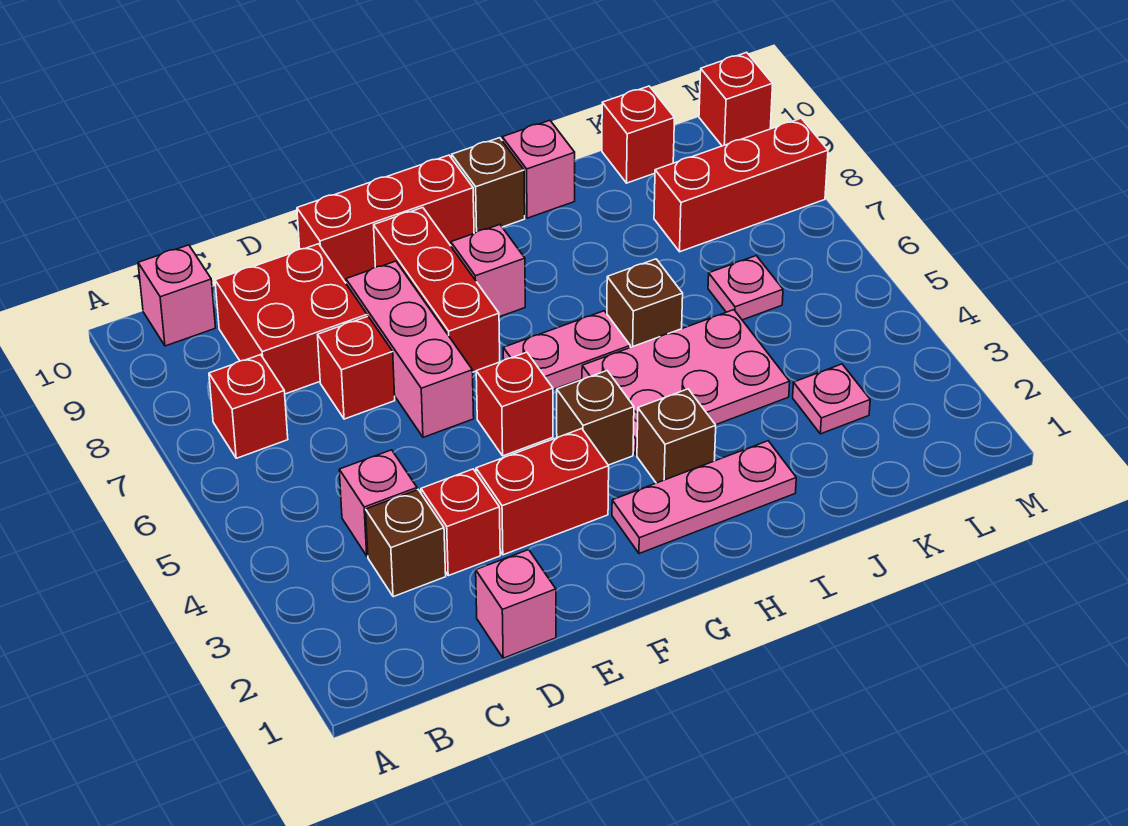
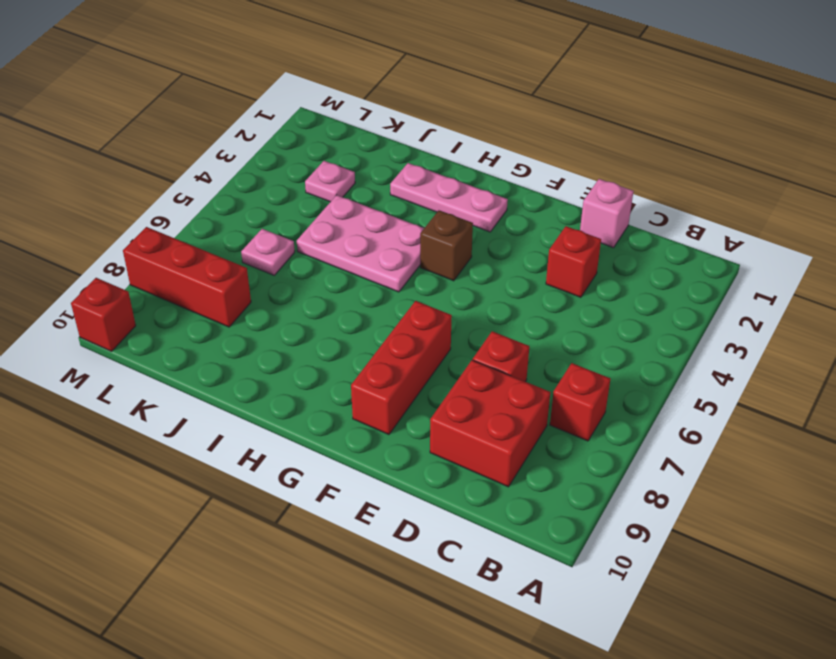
none -> pink 1x1 brick [138,245,215,346]
none -> brown 1x1 brick [366,490,446,597]
none -> pink 1x1 brick [339,450,417,556]

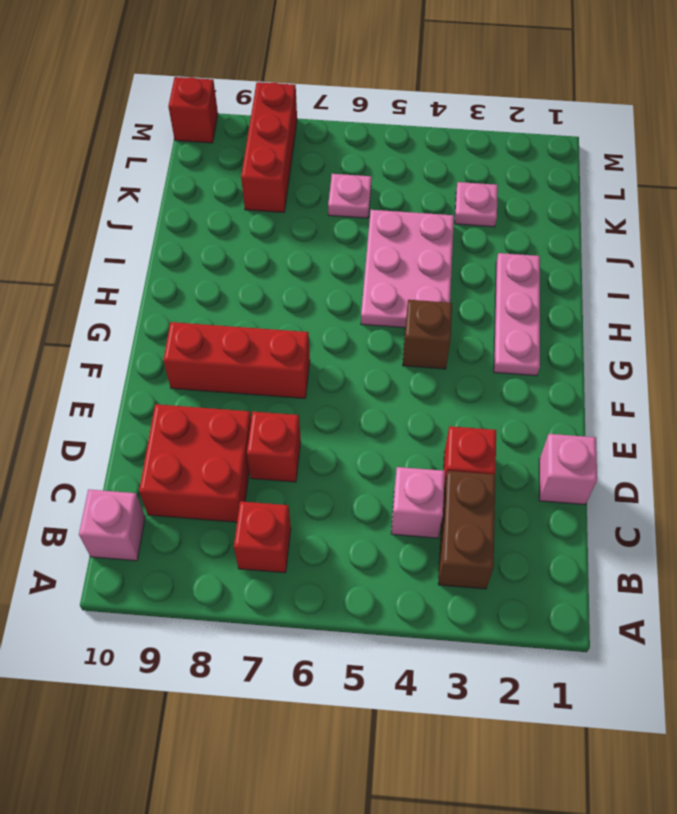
brown 1x2 brick [438,471,495,589] -> brown 1x1 brick [366,490,446,597]
none -> red 1x2 brick [476,429,609,555]
none -> pink 1x3 brick [346,261,474,437]
none -> red 1x3 brick [297,155,474,282]

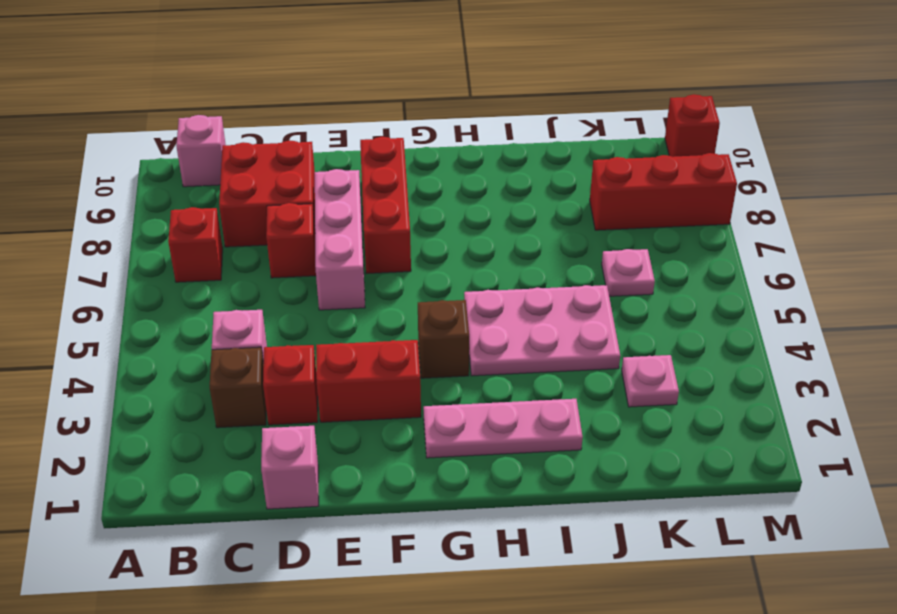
none -> red 1x3 brick [297,155,474,282]
none -> red 1x1 brick [476,352,553,456]
none -> pink 1x2 plate [503,311,630,390]

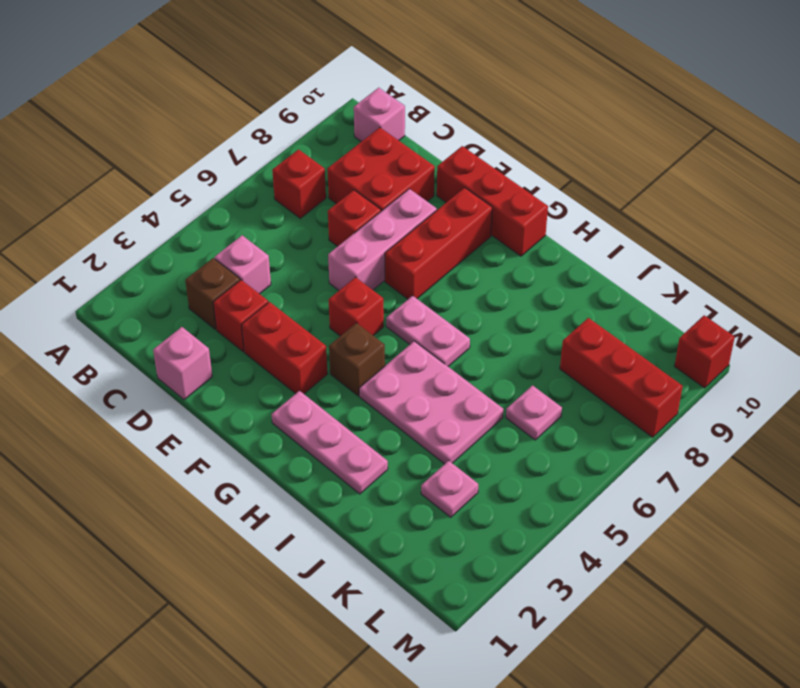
none -> pink 1x1 brick [451,225,525,317]
none -> brown 1x1 brick [637,389,716,483]
none -> brown 1x1 brick [452,138,525,233]

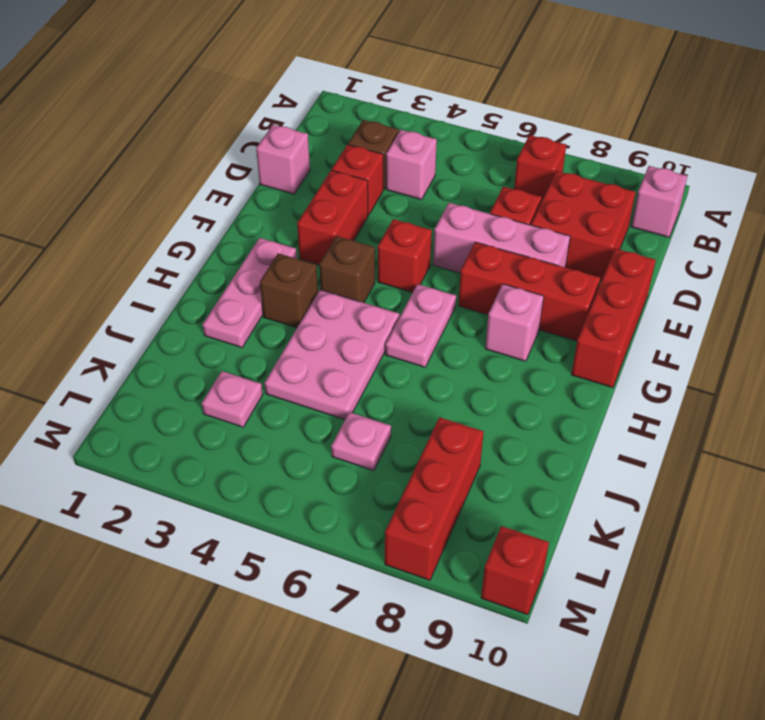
none -> brown 1x1 brick [452,138,525,233]
none -> brown 1x1 brick [607,259,683,347]
none -> pink 1x1 brick [502,120,575,218]

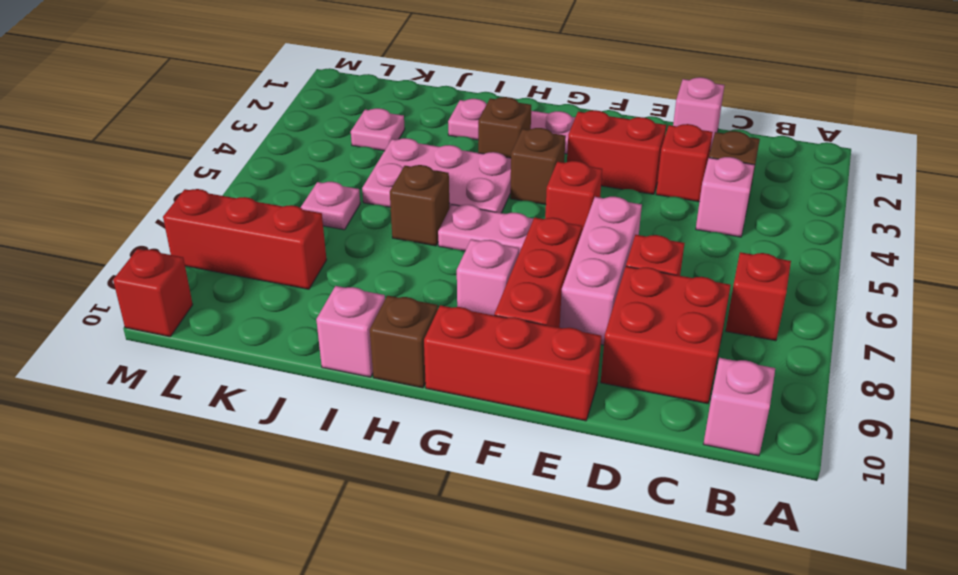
none -> red 1x1 brick [602,86,674,183]

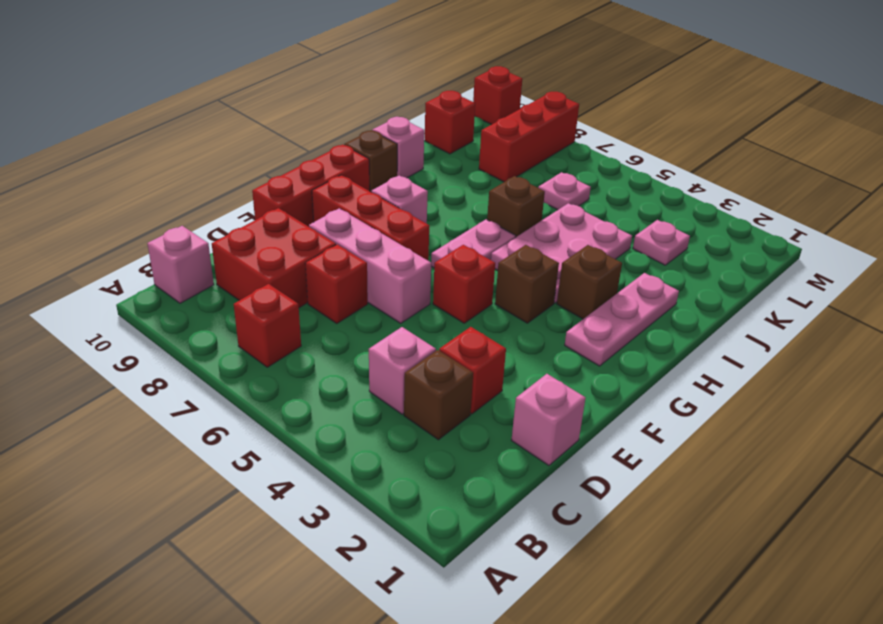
none -> red 1x2 brick [476,429,609,555]

